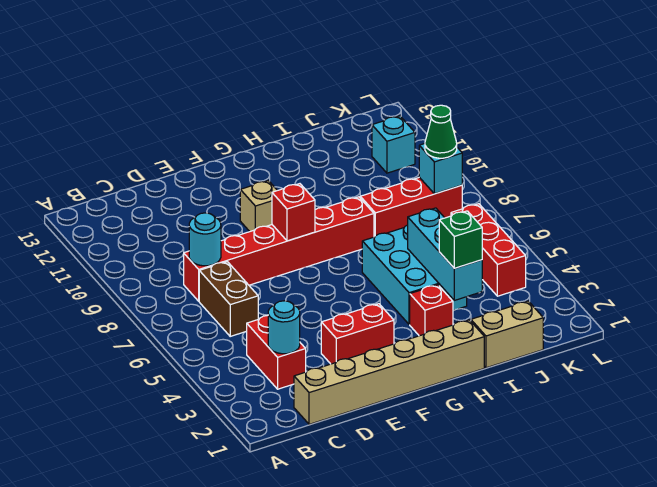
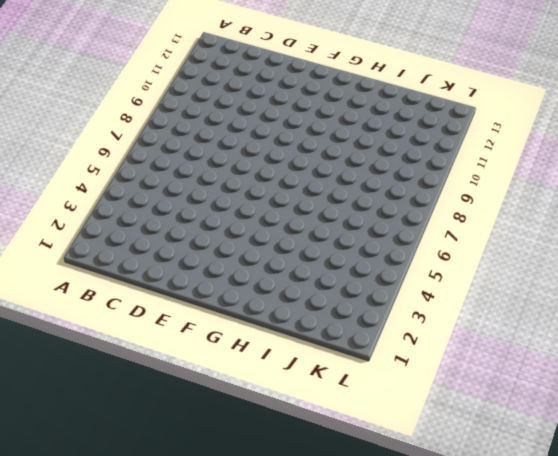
none -> tan 1x6 brick [294,320,484,424]
none -> red 1x2 brick [247,316,306,389]
none -> brown 1x2 brick [199,262,258,336]

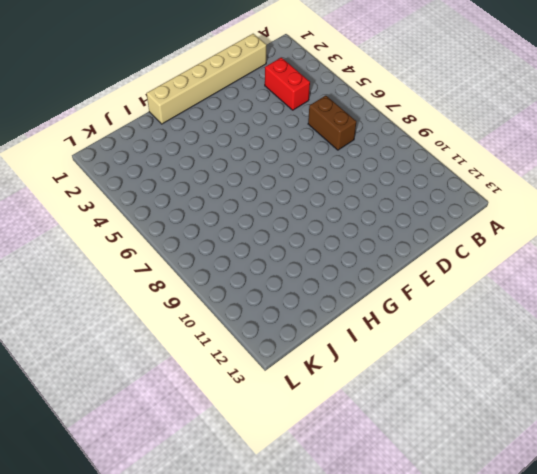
none -> red 1x6 brick [184,197,374,301]
none -> red 1x2 brick [321,304,394,364]
none -> tan 1x1 brick [240,181,277,231]

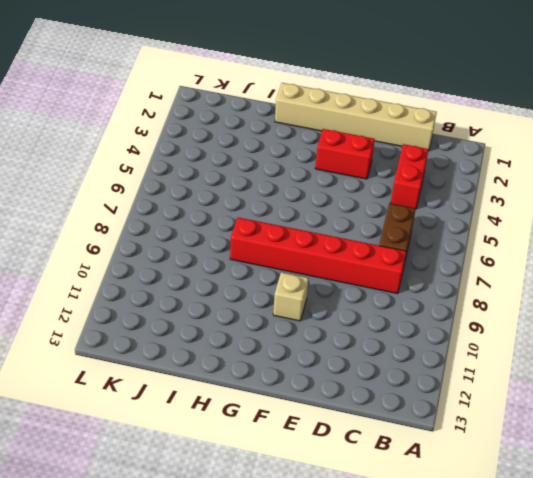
none -> red 1x1 brick [410,285,453,336]
none -> cyan 2x3 brick [362,225,467,325]
none -> tan 1x2 brick [471,301,543,368]

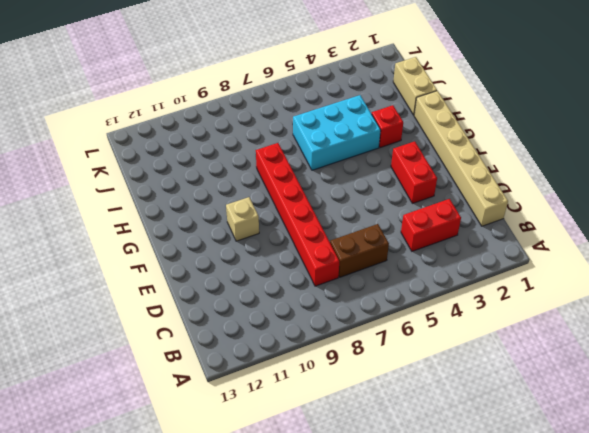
none -> red 1x3 brick [360,177,462,237]
none -> red 1x3 brick [451,204,526,296]
none -> cyan 1x1 brick [372,116,415,173]

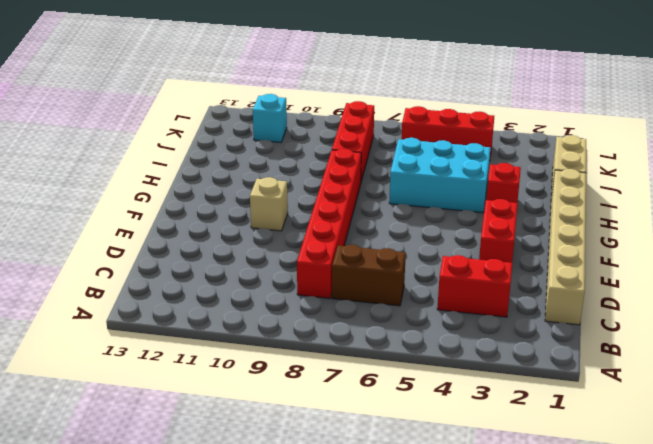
none -> cyan 1x1 round brick [268,301,300,354]
none -> cyan 1x1 round brick [189,213,221,266]
none -> red 1x1 brick [272,184,315,241]

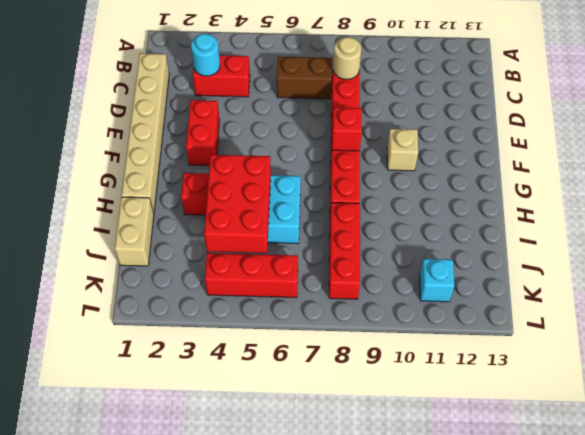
tan 1x1 round brick [333,37,361,80] -> cyan 1x1 round brick [189,213,221,266]
red 2x3 brick [204,155,271,253] -> cyan 1x3 brick [408,208,482,300]
none -> cyan 1x1 brick [419,144,462,194]
none -> green 1x1 brick [439,211,482,268]
none -> green 1x1 cone [425,105,457,158]

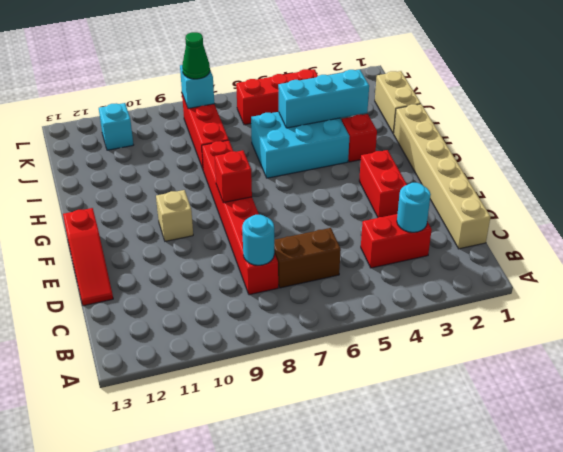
red 1x3 slope [63,208,113,306] -> none
none -> green 1x1 brick [439,211,482,268]

